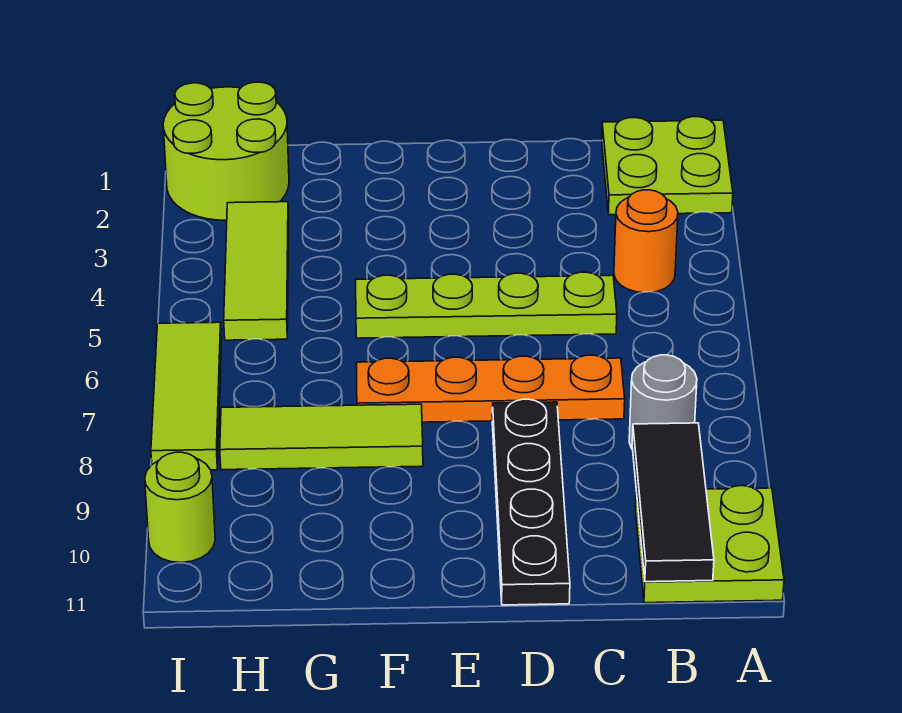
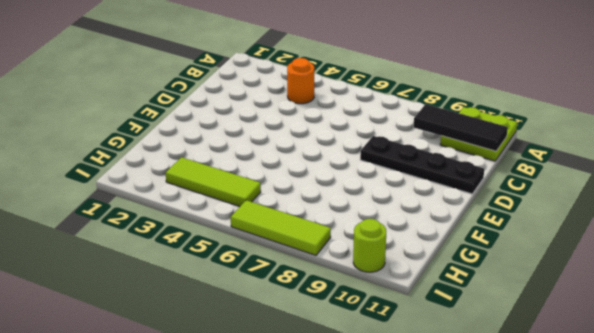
none -> lime 2x2 plate [602,117,733,215]
none -> grey 1x1 round brick [629,355,697,450]
none -> lime 1x4 plate [356,272,617,338]

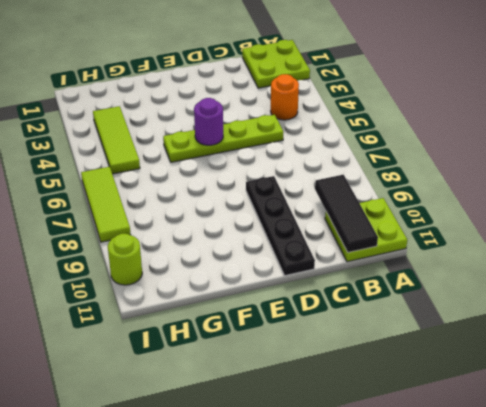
purple 1x1 round brick [194,98,223,145] -> none
none -> grey 1x1 round brick [629,355,697,450]
none -> orange 1x4 plate [356,355,625,422]
none -> lime 1x3 tile [220,404,423,470]

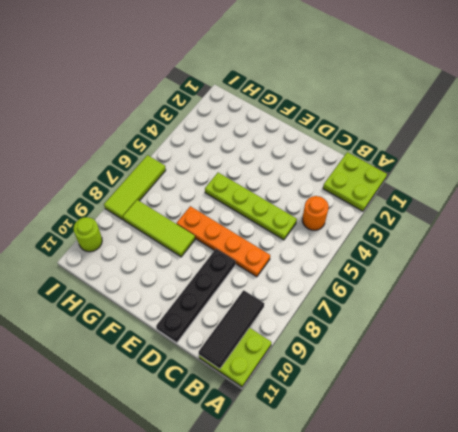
none -> grey 1x1 round brick [629,355,697,450]
none -> lime 2x2 round brick [163,82,289,220]
none -> lime 1x3 tile [224,202,289,340]

